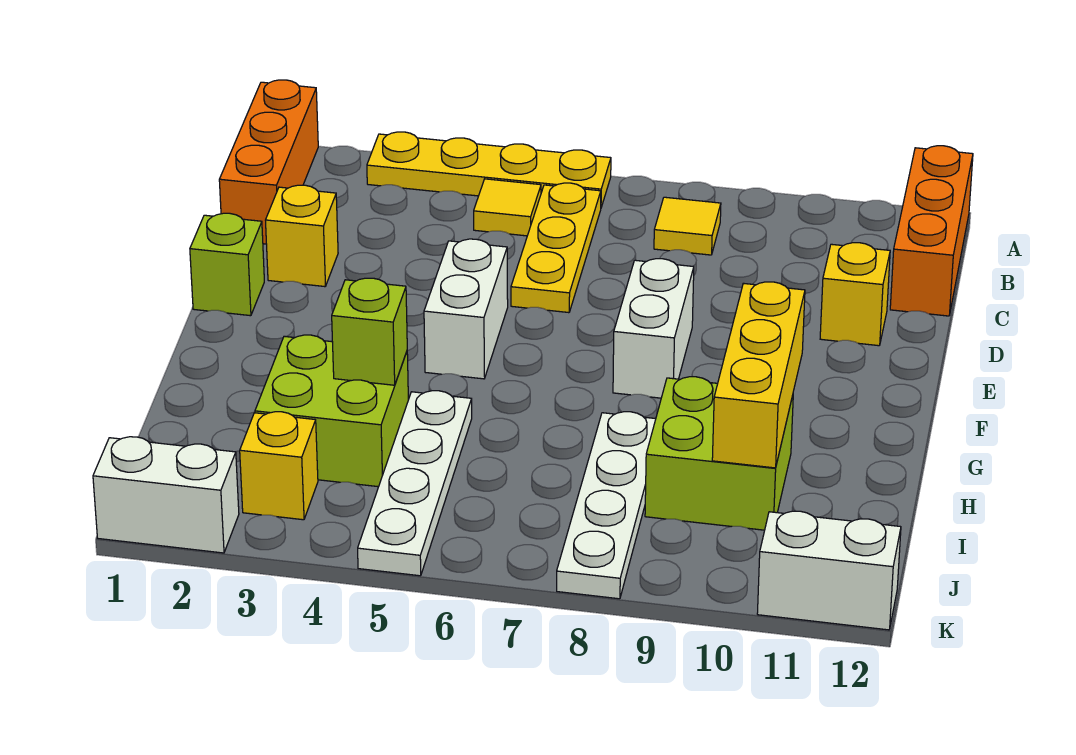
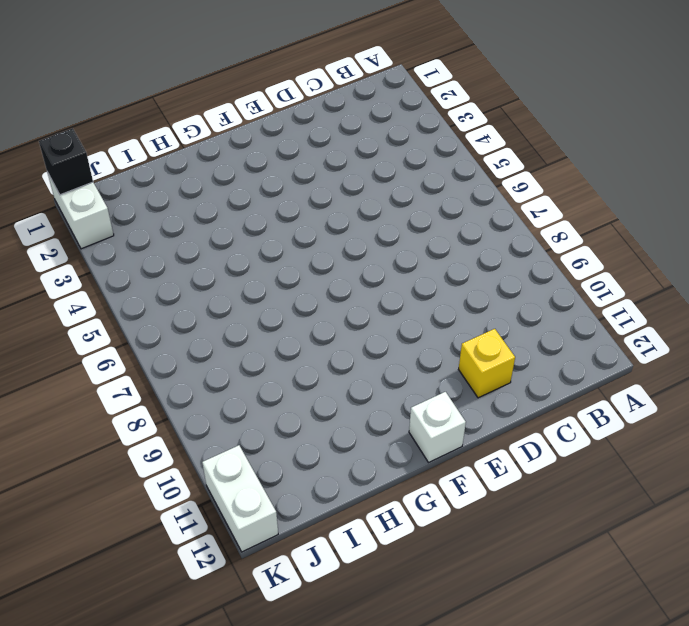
white 1x1 brick [409,392,466,462] -> none
black 1x1 brick [39,128,93,195] -> none
none -> orange 1x3 brick [219,80,318,244]
none -> yellow 1x4 plate [367,132,611,207]
none -> orange 1x3 brick [890,146,973,316]

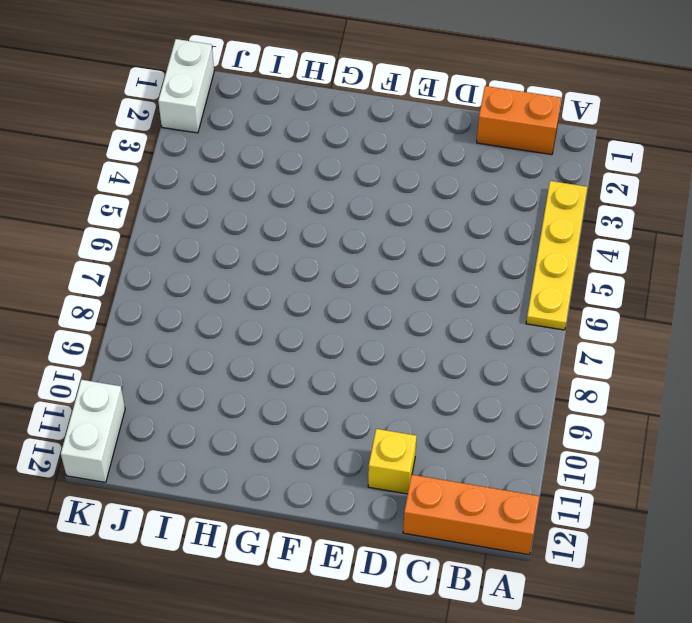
orange 1x2 brick [477,86,561,155] -> orange 1x3 brick [219,80,318,244]
none -> yellow 1x1 tile [474,179,541,236]
none -> yellow 1x3 plate [511,183,601,313]
none -> yellow 1x1 tile [654,197,721,255]

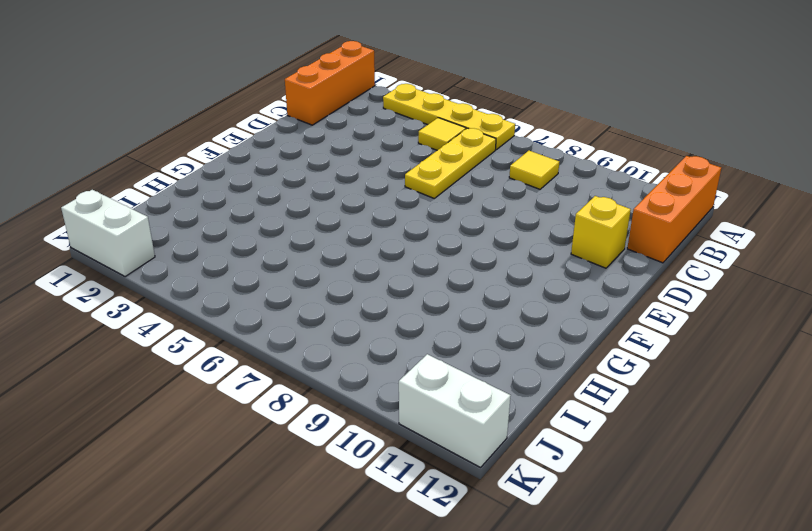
none -> yellow 1x1 brick [266,185,338,287]
none -> lime 1x1 brick [190,213,264,316]
none -> white 1x2 brick [424,239,508,379]

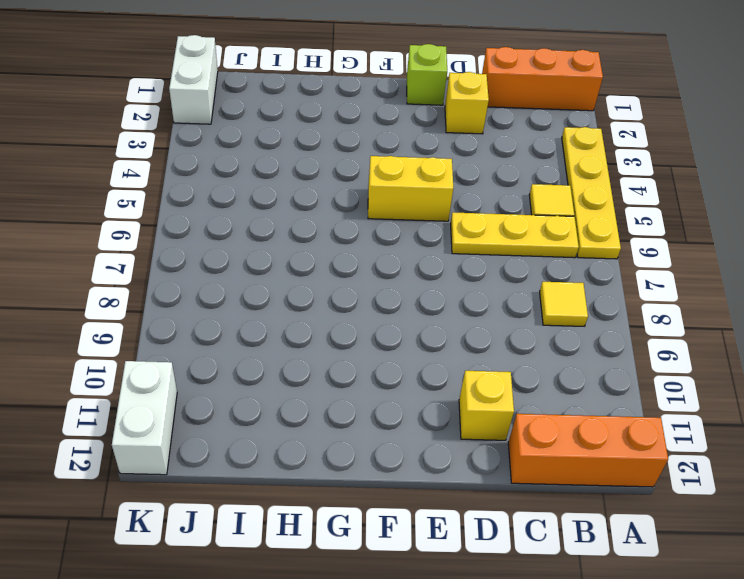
yellow 1x2 brick [368,156,453,221] -> white 1x2 brick [424,239,508,379]
none -> white 1x2 brick [613,259,694,398]
none -> lime 2x2 brick [255,335,408,487]
none -> white 1x4 plate [358,391,472,576]

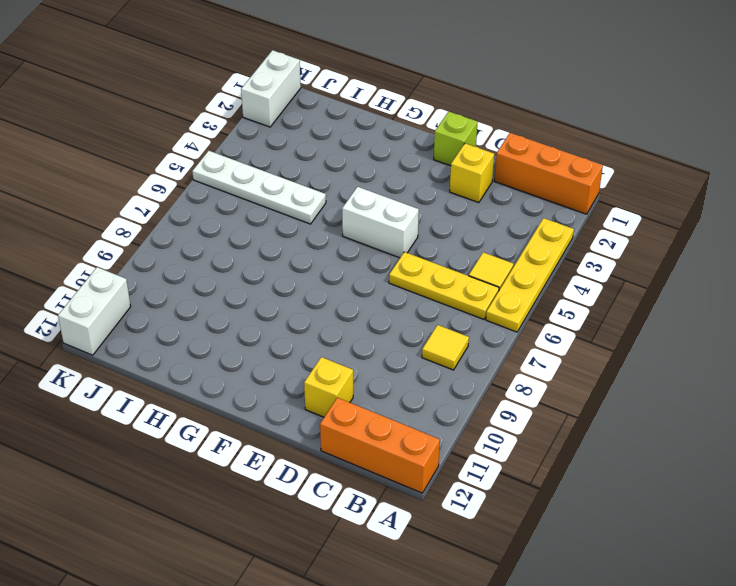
none -> white 1x2 brick [613,259,694,398]
none -> lime 2x2 brick [255,335,408,487]
none -> white 1x4 plate [557,412,656,599]

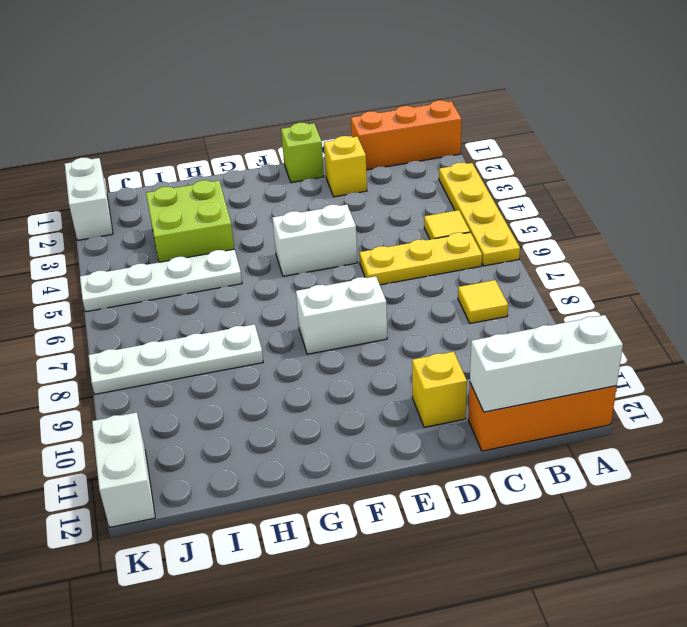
white 1x3 brick [470,315,623,412] -> none
none -> lime 2x2 brick [645,377,793,530]
none -> yellow 1x1 brick [240,412,318,520]
none -> yellow 1x3 brick [712,282,805,468]

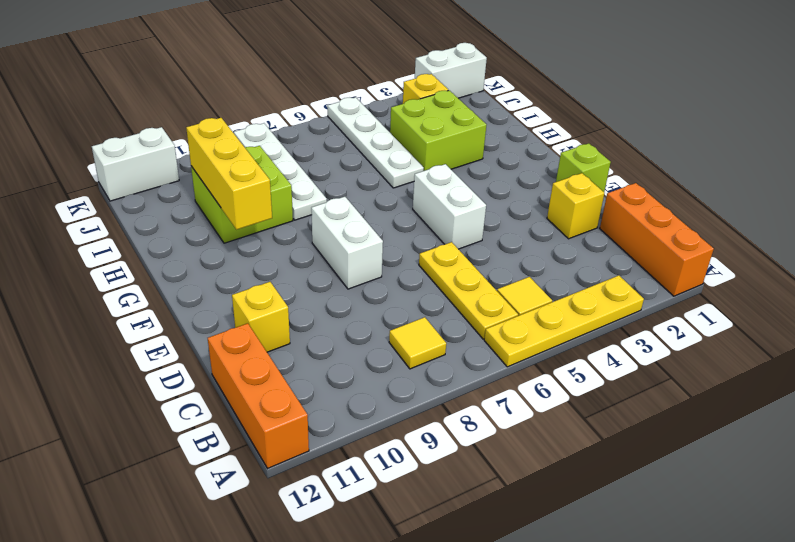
none -> lime 1x1 brick [332,278,407,385]

